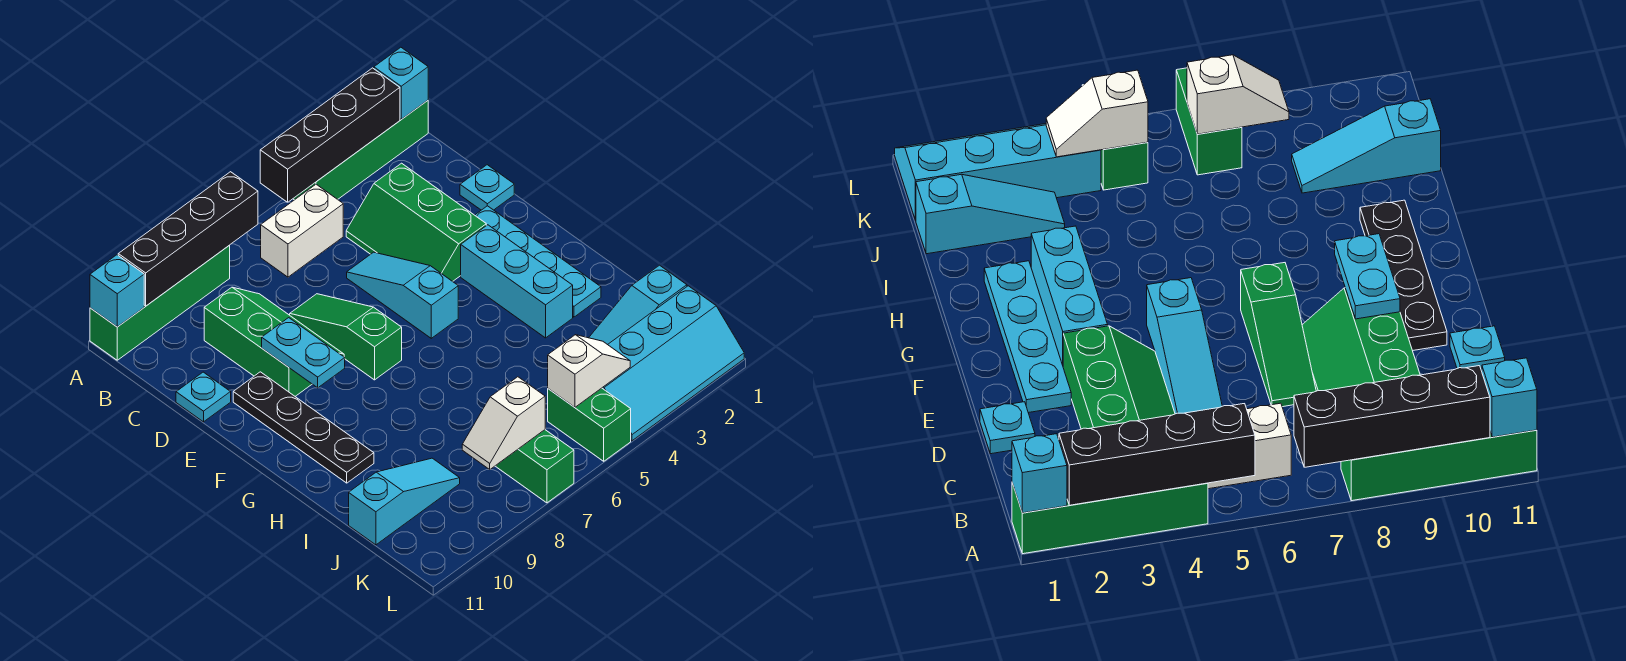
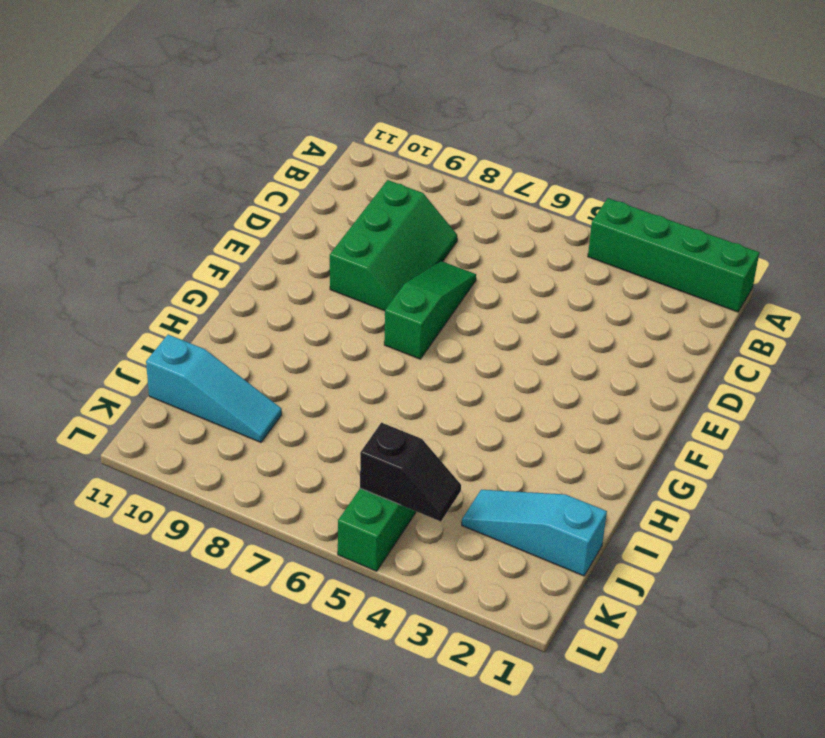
black 1x2 slope [360,423,461,521] -> white 1x2 slope [548,335,630,407]
none -> green 1x4 brick [90,246,230,360]
none -> white 1x2 brick [261,184,343,277]
none -> green 2x3 slope [346,163,486,281]

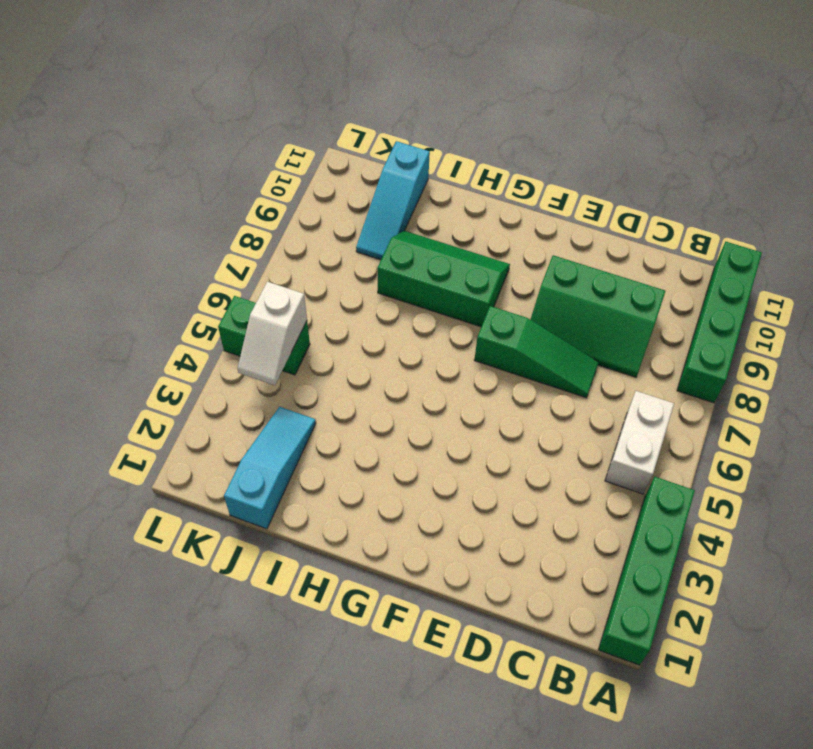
green 2x3 slope [377,231,510,327] -> green 2x3 slope moved to [346,163,486,281]
none -> cyan 1x1 plate [460,165,514,210]
none -> cyan 1x3 slope [347,252,458,338]
none -> cyan 1x1 plate [176,372,231,422]

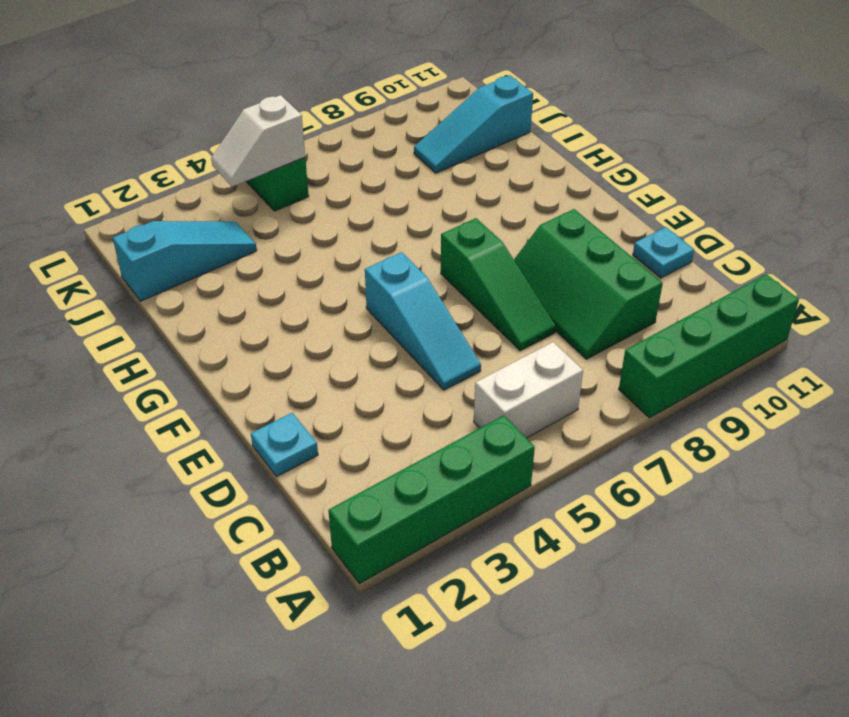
none -> green 2x3 slope [346,163,486,281]
none -> cyan 1x4 plate [475,206,601,317]
none -> black 1x4 plate [233,372,374,483]

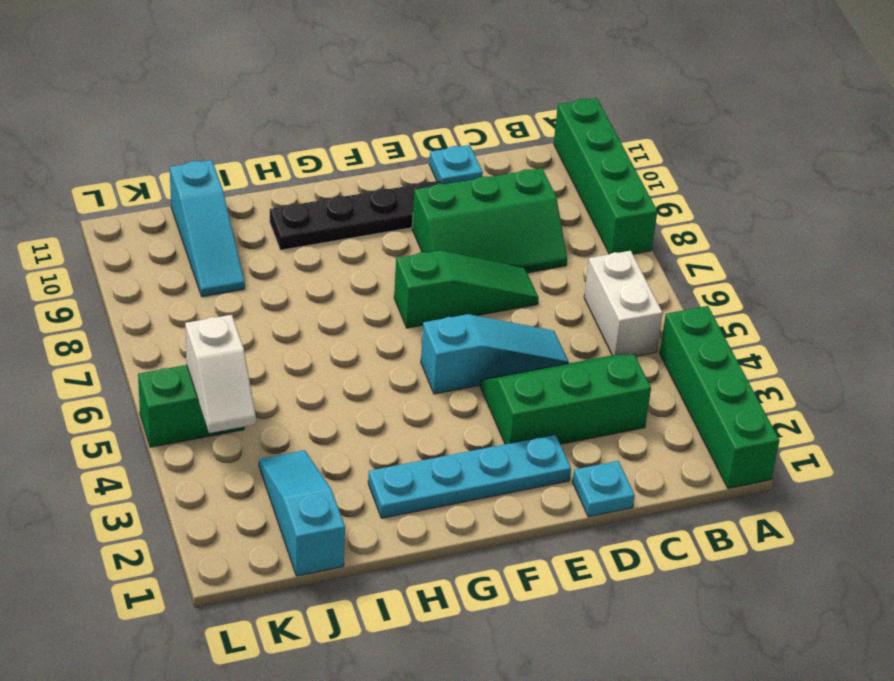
none -> cyan 1x3 brick [461,225,573,338]
none -> cyan 2x4 slope [602,286,744,441]
none -> green 1x2 brick [496,430,574,503]

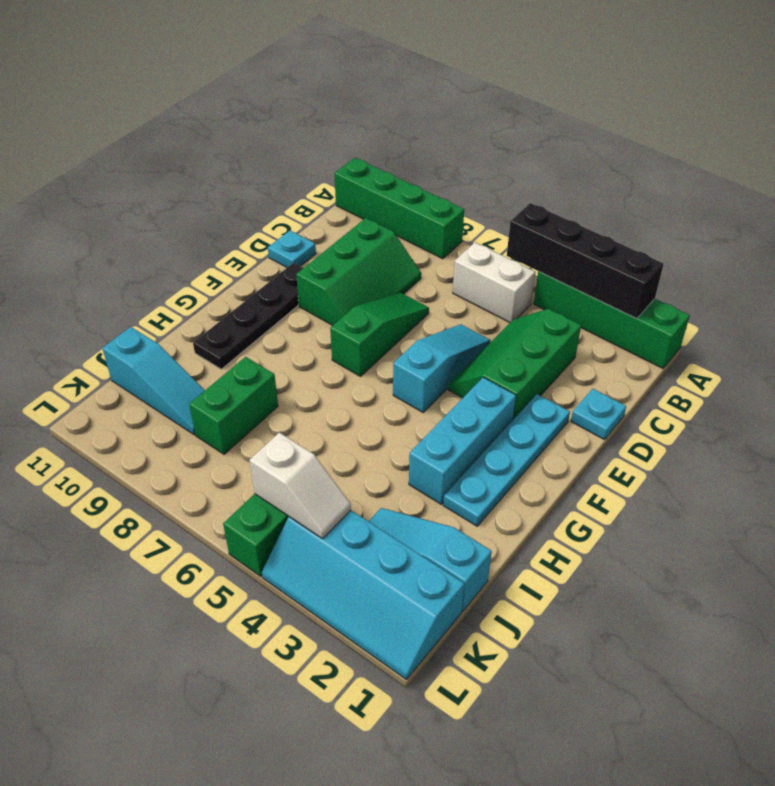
green 1x2 brick [189,357,278,454] -> green 1x2 brick moved to [496,430,574,503]
none -> cyan 1x1 brick [374,47,428,119]
none -> black 1x4 brick [118,172,258,306]
none -> cyan 1x1 brick [90,255,144,327]

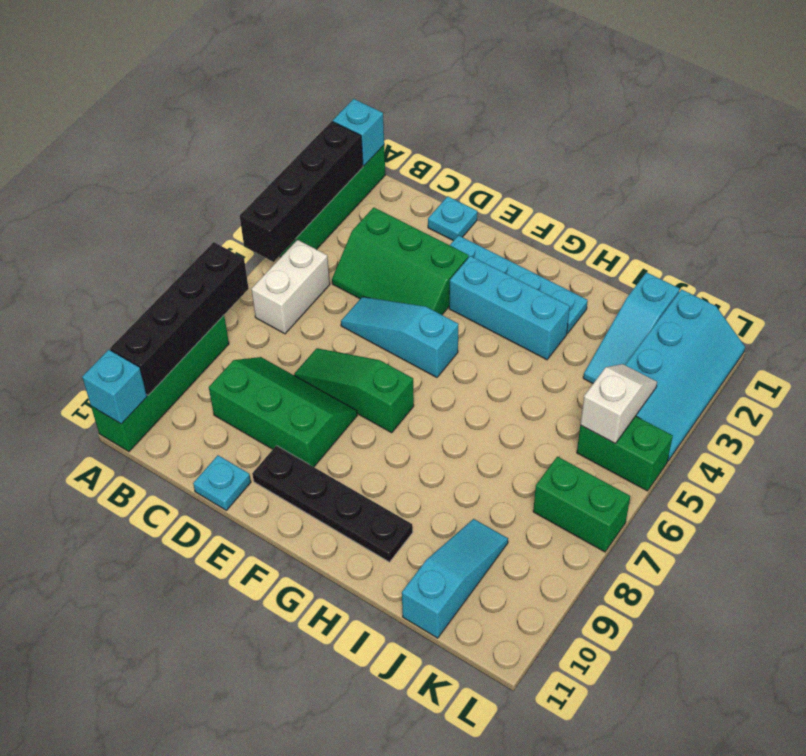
none -> cyan 1x2 plate [262,318,345,388]
none -> white 1x2 slope [462,377,545,470]

